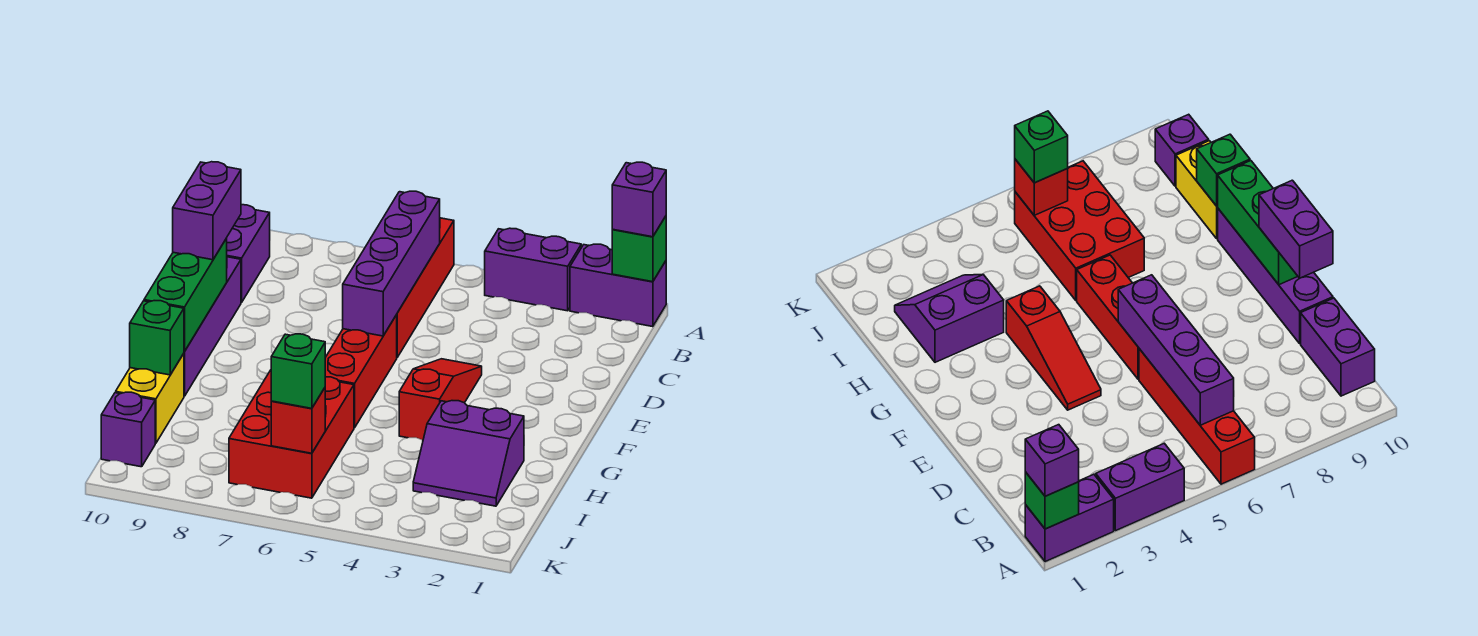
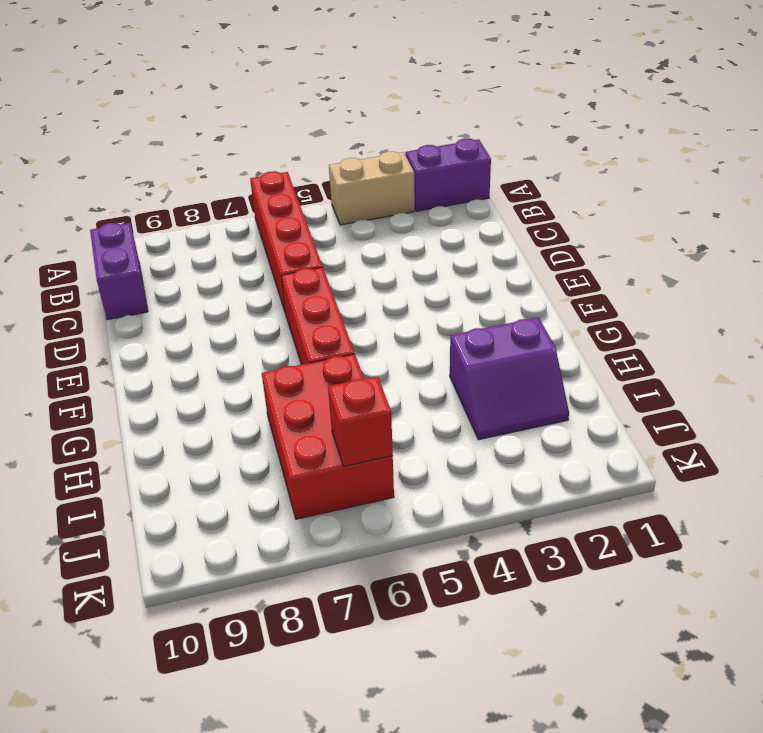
tan 1x2 brick [329,151,415,225] -> purple 1x2 brick [485,228,581,311]
none -> purple 1x4 brick [184,257,241,396]
none -> red 1x3 slope [399,359,482,440]
none -> yellow 1x2 brick [116,354,184,443]

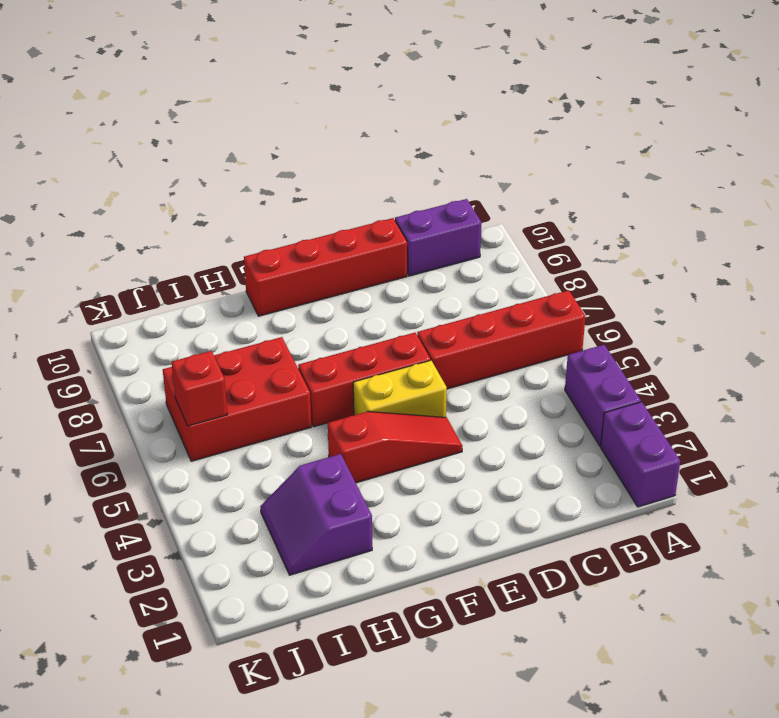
red 1x4 brick [244,218,407,316] -> purple 1x4 brick [184,257,241,396]
yellow 1x2 brick [353,360,447,417] -> yellow 1x2 brick moved to [116,354,184,443]
none -> purple 1x1 brick [101,392,155,467]
none -> green 1x1 brick [612,216,666,282]
none -> purple 1x4 brick [343,191,440,336]

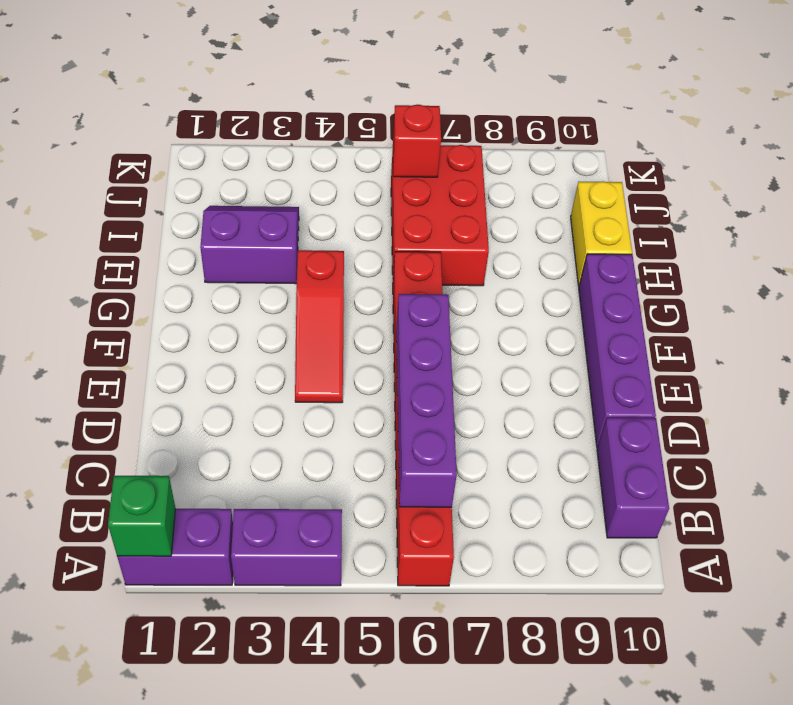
none -> purple 1x1 brick [101,392,155,467]
none -> green 1x3 brick [144,238,227,352]
none -> green 1x1 brick [130,301,184,375]

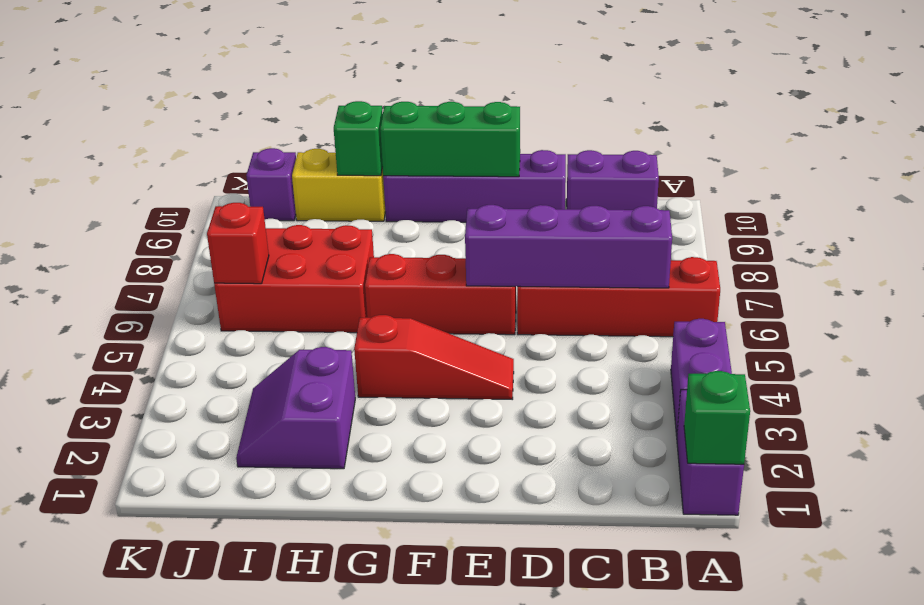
none -> purple 1x1 brick [612,162,666,237]
none -> purple 1x2 brick [173,162,241,260]
none -> green 1x1 brick [271,334,325,408]

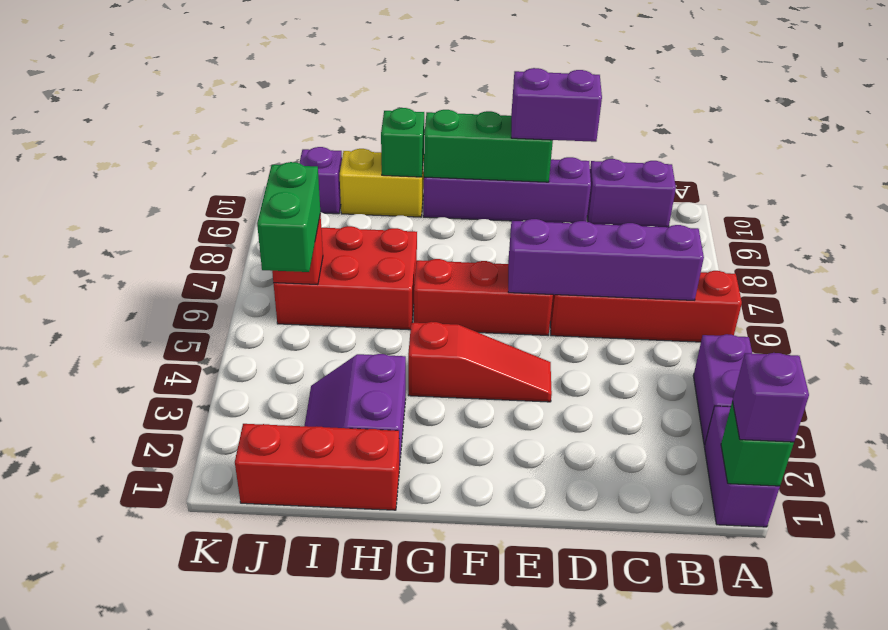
red 1x3 brick [235,424,399,510] -> none
green 1x2 brick [257,162,320,272] -> green 1x1 brick [271,334,325,408]

